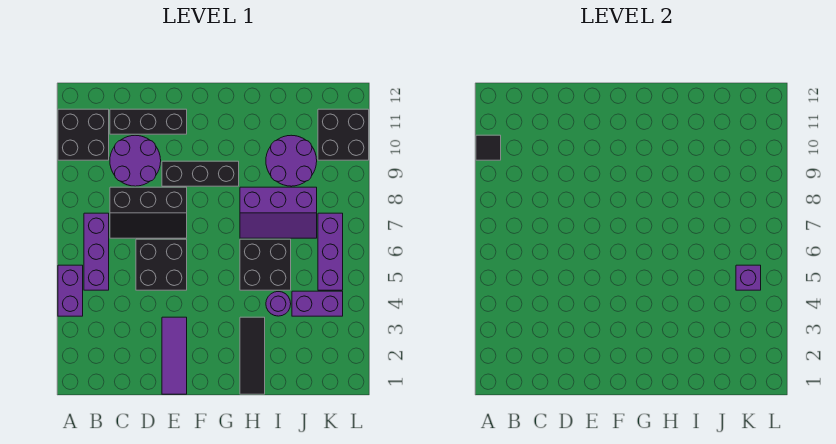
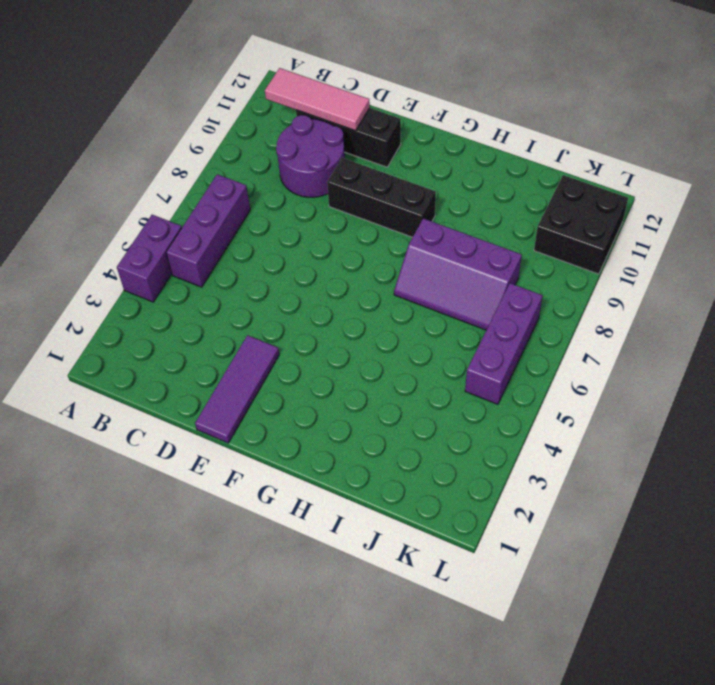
pink 1x3 tile [265,68,370,131] -> none
none -> black 2x2 brick [58,109,109,160]
none -> black 2x3 slope [110,187,187,238]
none -> black 2x2 brick [136,239,187,290]

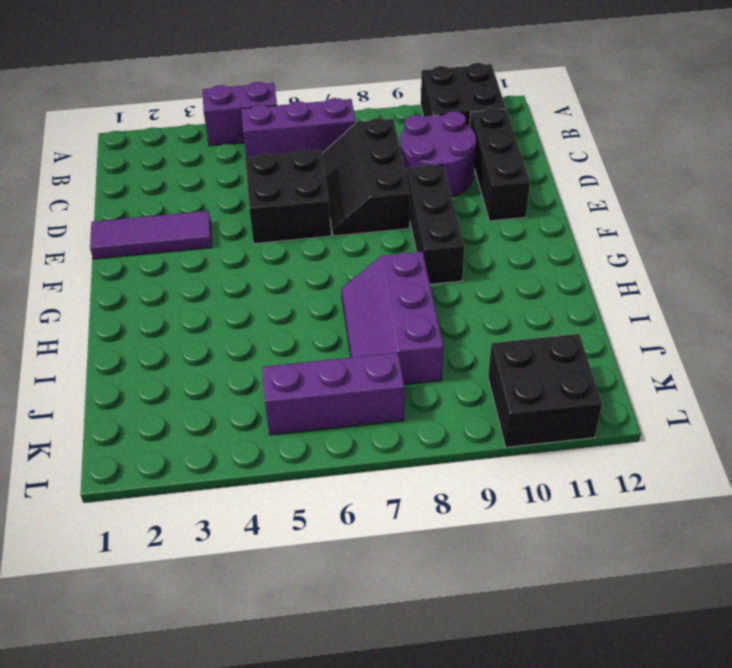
none -> black 1x3 tile [240,317,265,394]
none -> black 2x2 brick [240,239,291,290]
none -> purple 1x1 round brick [266,292,291,316]

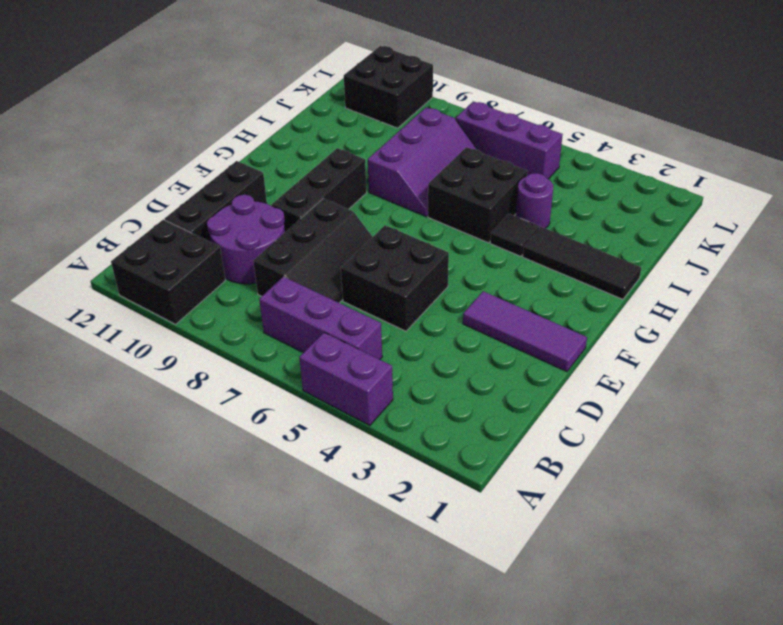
black 1x1 tile [490,214,539,256] -> black 1x1 tile moved to [476,135,501,160]
none -> purple 2x2 round brick [266,135,317,186]
none -> purple 1x2 brick [292,291,343,316]
none -> purple 1x1 brick [736,265,761,290]

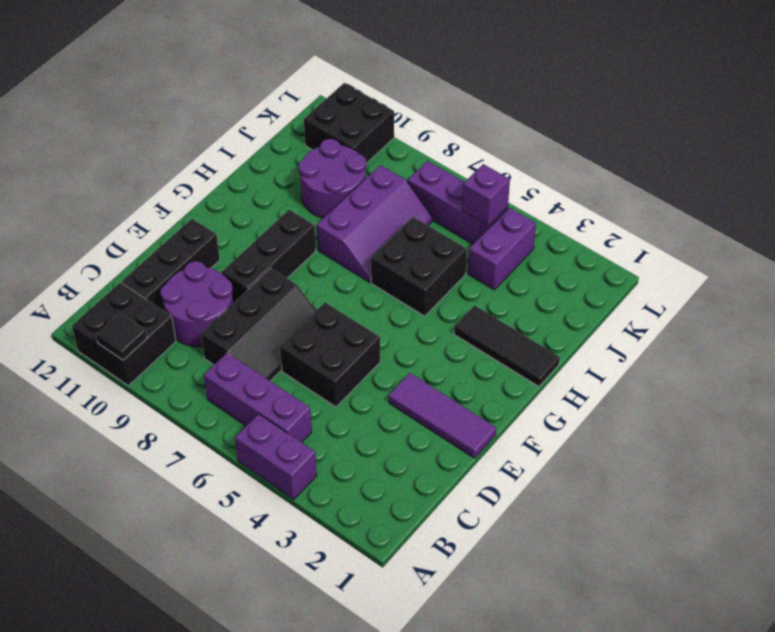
none -> purple 1x1 round brick [266,292,291,316]

